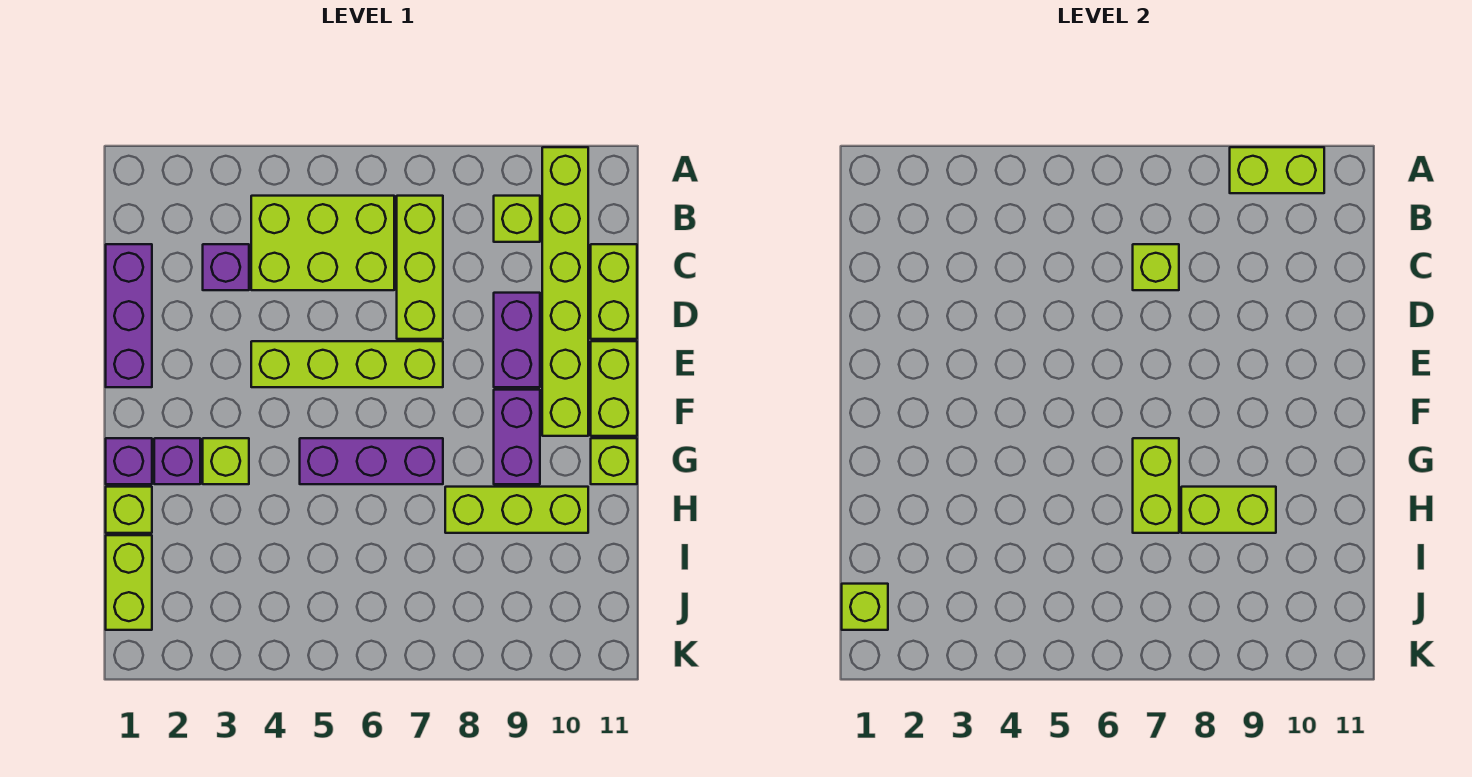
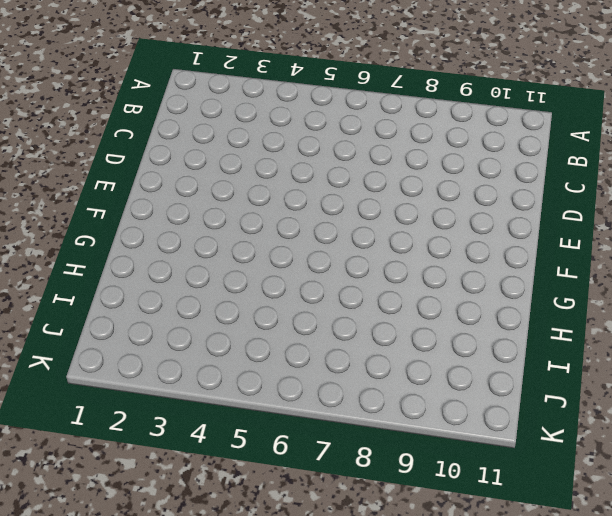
none -> lime 1x6 brick [542,147,588,436]
none -> lime 2x3 brick [251,196,394,290]
none -> lime 1x3 brick [397,196,443,339]

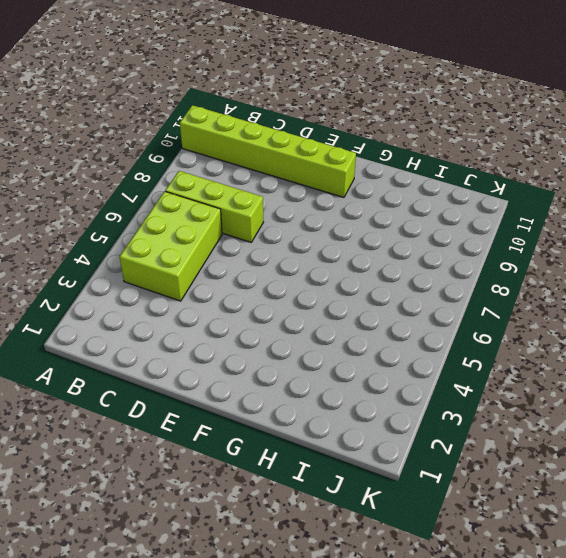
none -> lime 1x1 brick [494,196,540,242]
none -> purple 1x3 brick [106,244,152,387]
none -> purple 1x1 brick [203,244,249,290]

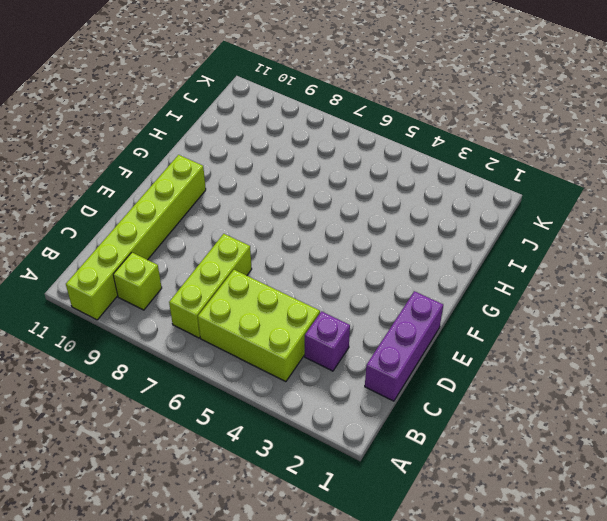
none -> lime 1x2 brick [591,244,637,339]
none -> purple 1x2 brick [494,293,540,387]
none -> lime 1x4 brick [251,341,443,387]

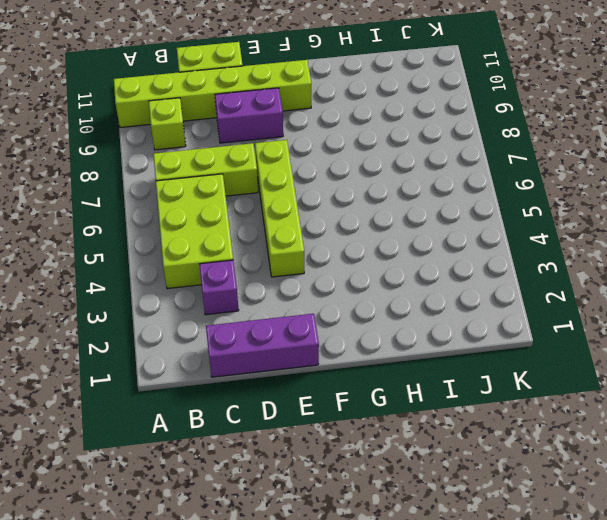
none -> lime 1x2 brick [591,341,637,436]
none -> purple 1x2 brick [494,390,540,484]
none -> purple 1x1 brick [106,438,152,484]

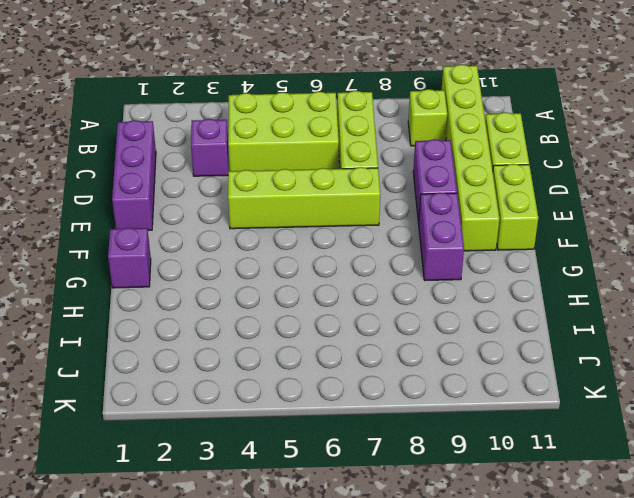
none -> purple 1x1 brick [154,438,200,484]
none -> lime 1x1 brick [203,438,249,484]
none -> purple 1x3 brick [300,438,443,484]

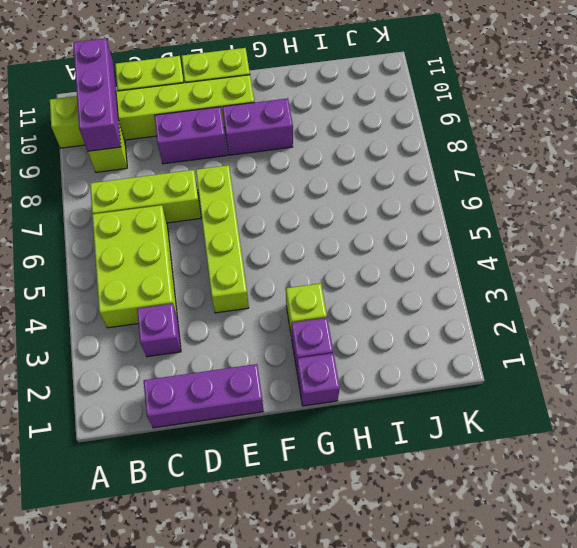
purple 1x3 brick [73,38,121,151] -> purple 1x3 brick moved to [300,438,443,484]
none -> lime 1x1 brick [591,438,637,484]
none -> lime 1x1 brick [106,487,152,533]
none -> lime 1x3 brick [445,487,588,533]

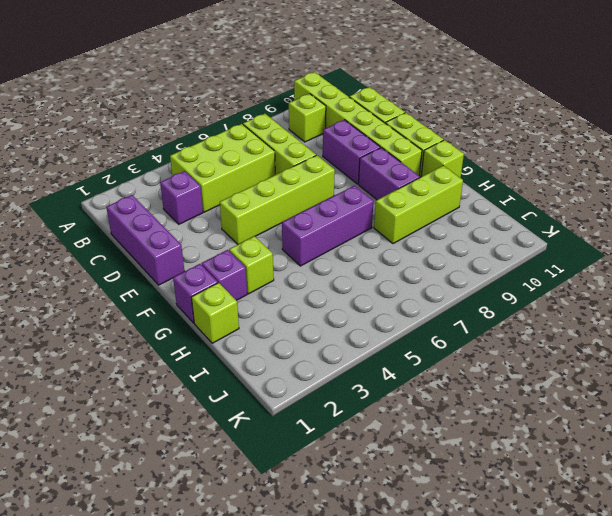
none -> lime 1x2 brick [106,535,152,630]
none -> lime 1x2 brick [1230,147,1324,193]
none -> lime 1x1 brick [1133,244,1179,290]

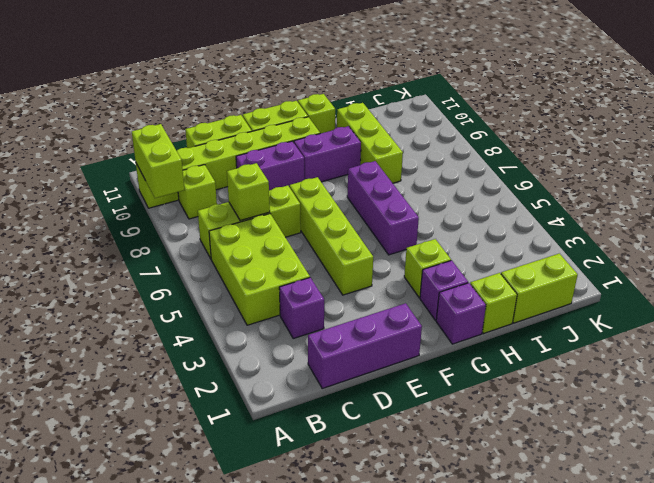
none -> lime 1x2 brick [1133,438,1179,533]
none -> lime 1x2 brick [1181,487,1276,533]
none -> lime 1x1 brick [842,584,888,630]

